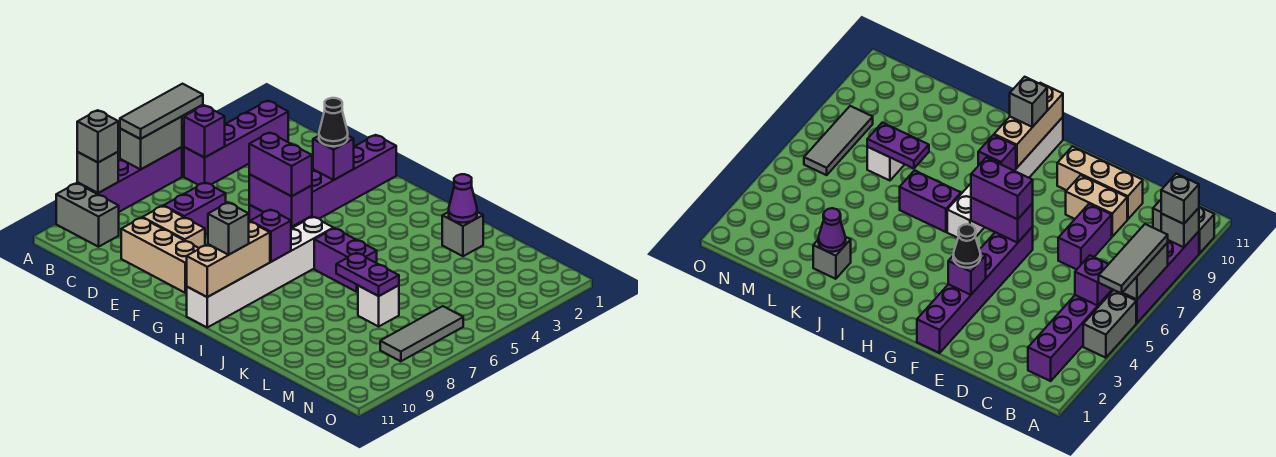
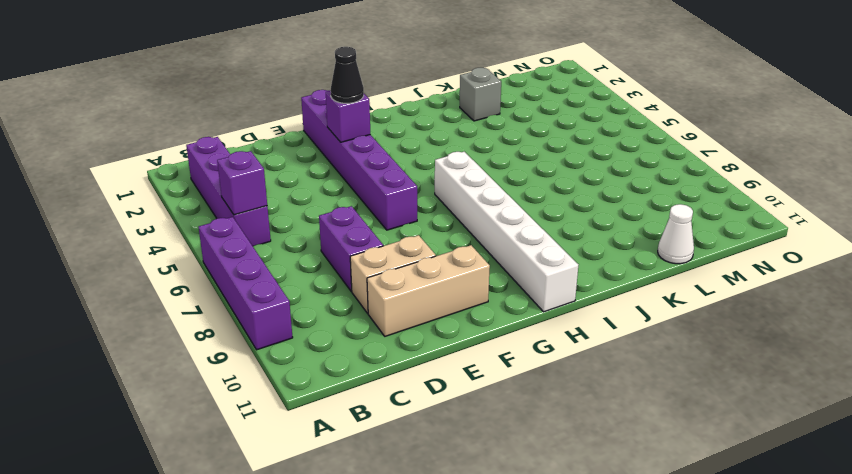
white 1x1 cone [658,204,694,264] -> none
none -> grey 1x2 brick [1083,290,1136,358]
none -> grey 1x2 brick [56,183,119,247]
none -> purple 1x2 brick [314,228,377,292]

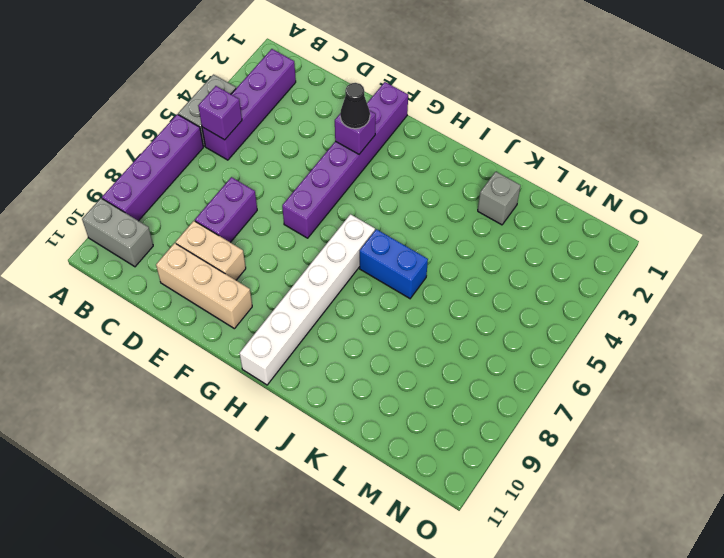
blue 1x2 brick [360,229,428,298] -> purple 1x2 brick [314,228,377,292]
none -> white 1x1 brick [358,285,399,326]
none -> grey 1x3 tile [380,306,463,361]
none -> grey 1x2 brick [120,117,182,169]

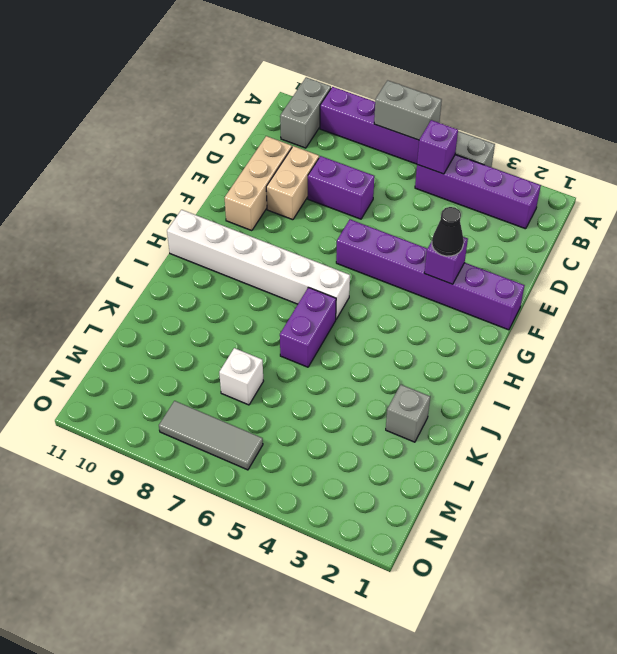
none -> grey 1x1 brick [77,152,118,193]
none -> purple 1x2 brick [249,174,312,227]
none -> purple 1x1 brick [250,210,291,262]

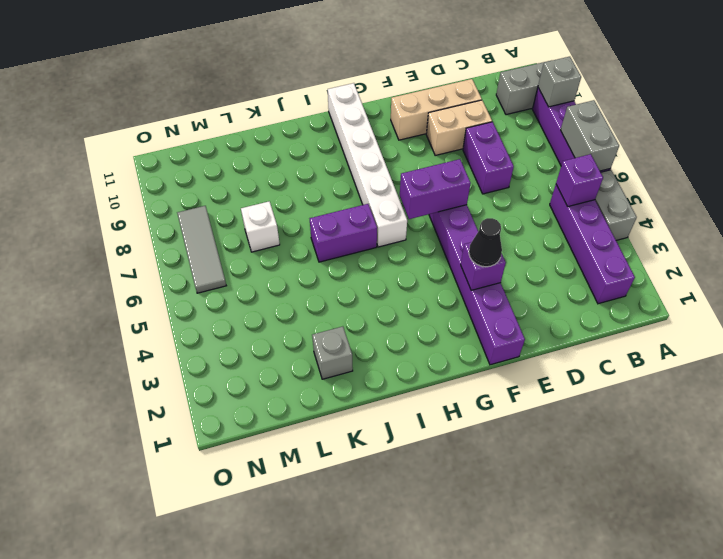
none -> purple 1x1 brick [250,210,291,262]
none -> tan 1x3 brick [187,221,270,297]
none -> purple 1x1 cone [449,174,477,223]

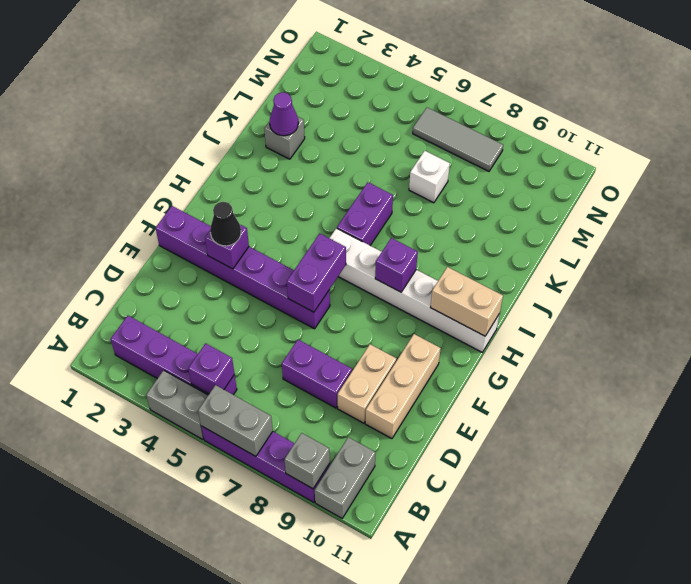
tan 1x2 brick [430,267,503,336] -> tan 1x3 brick [187,221,270,297]
none -> purple 1x2 plate [336,253,399,296]
none -> grey 1x3 tile [120,84,203,139]
none -> grey 1x1 brick [77,110,118,163]

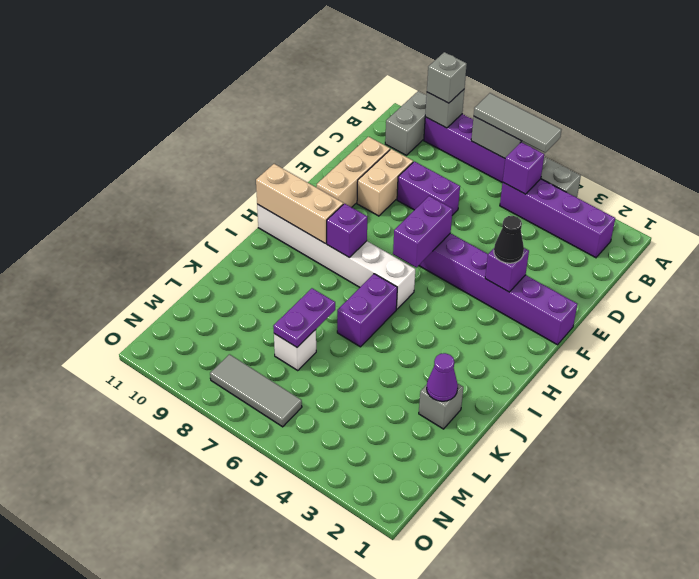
none -> purple 1x2 brick [249,133,312,196]
none -> grey 1x1 brick [208,203,249,255]

